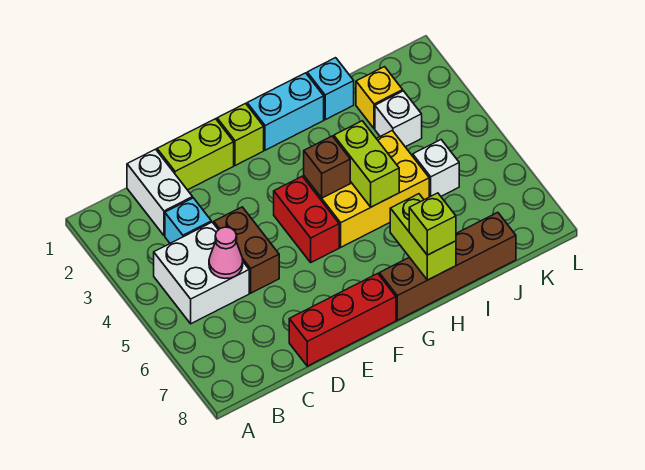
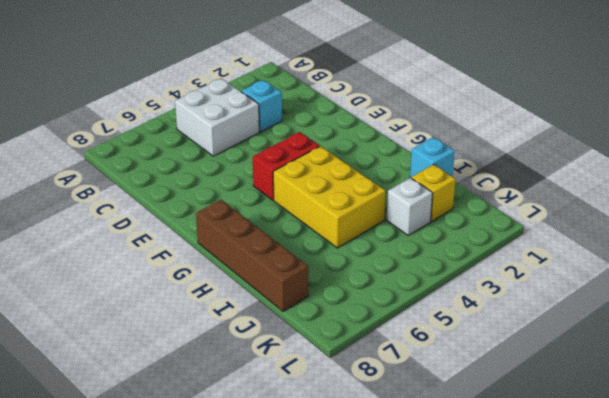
none -> white 1x2 brick [127,149,193,236]
none -> lime 1x2 brick [157,119,234,190]
none -> brown 1x2 brick [214,207,279,293]

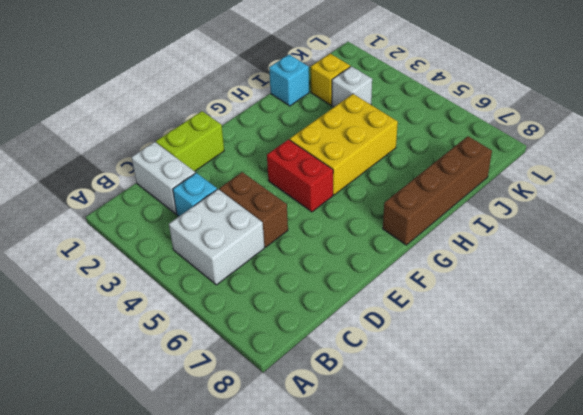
none -> red 1x3 brick [289,274,396,366]
none -> lime 1x1 brick [217,103,264,166]
none -> cyan 1x2 brick [247,73,324,150]

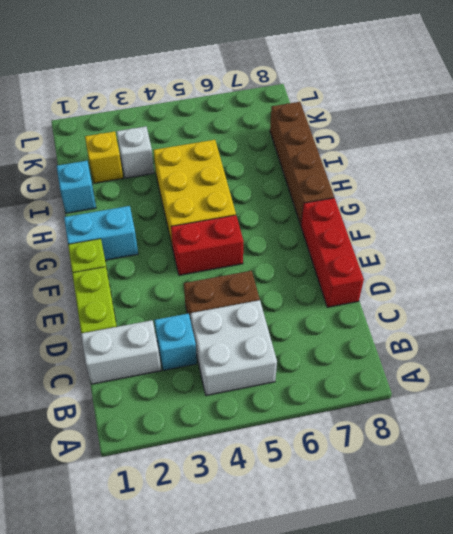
cyan 1x2 brick [64,206,138,260] -> cyan 1x2 brick turned to [247,73,324,150]
none -> white 1x1 brick [413,140,459,197]
none -> pink 1x1 cone [209,227,243,278]
none -> brown 1x1 brick [304,136,350,198]

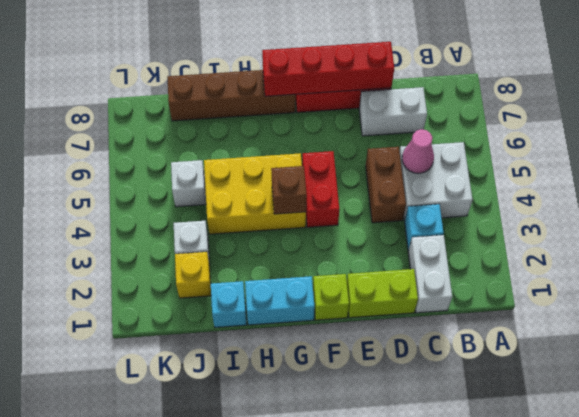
white 1x2 brick [359,87,427,136] -> none
red 1x4 brick [262,42,394,96] -> none
none -> lime 1x2 brick [334,121,399,207]
none -> lime 1x2 brick [390,194,456,280]
none -> lime 1x1 brick [409,193,456,255]

